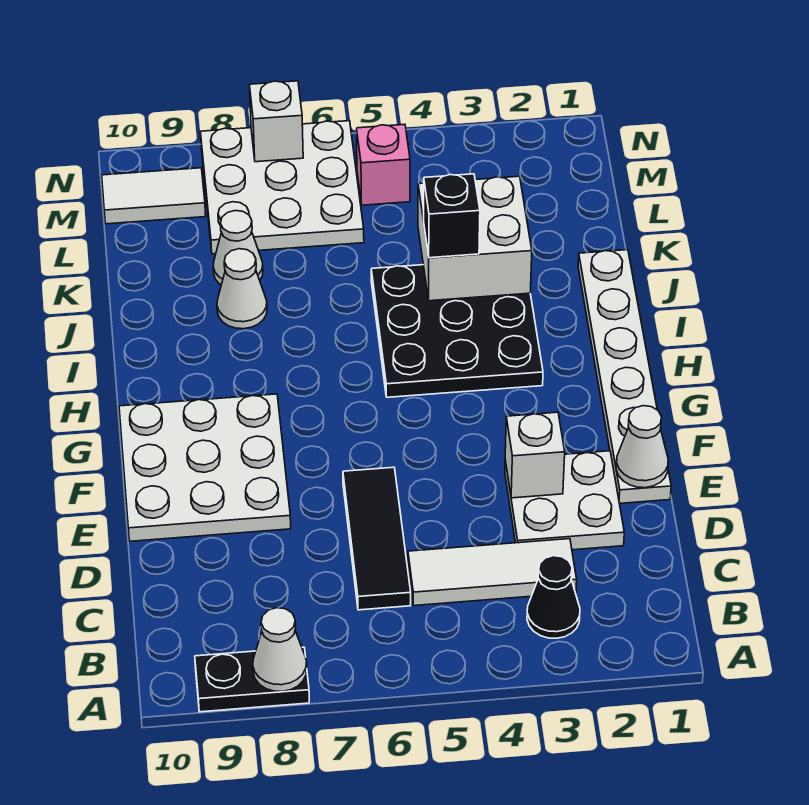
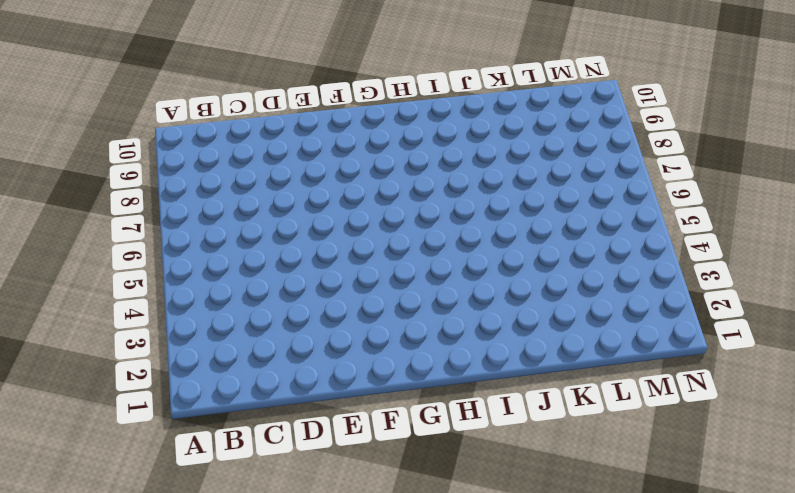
none -> black 1x2 plate [195,647,309,712]
none -> black 1x1 cone [527,556,580,638]
none -> white 1x3 tile [408,539,577,606]

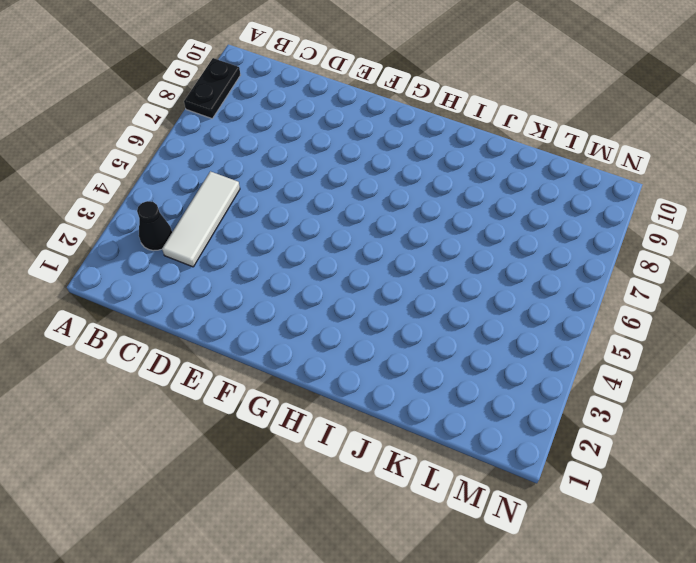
none -> black 1x3 tile [343,467,411,610]
none -> white 2x2 plate [505,451,624,550]
none -> white 1x6 plate [578,250,671,504]

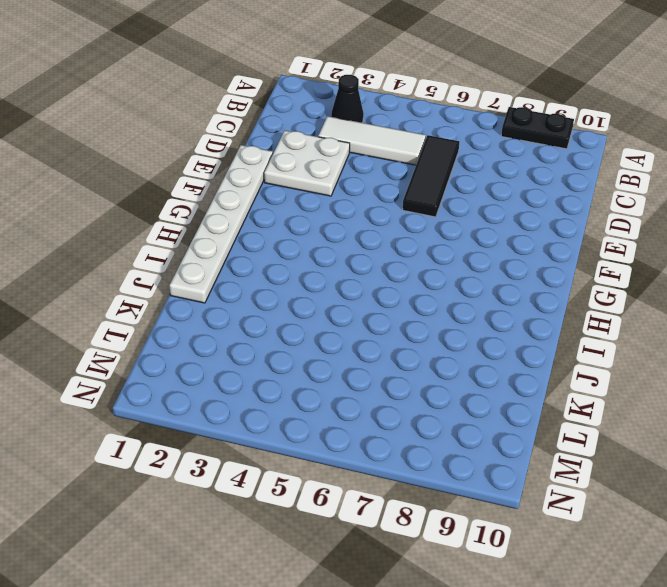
none -> white 3x3 plate [119,394,291,541]
none -> black 3x3 plate [371,265,543,397]
none -> white 1x1 cone [217,249,267,329]

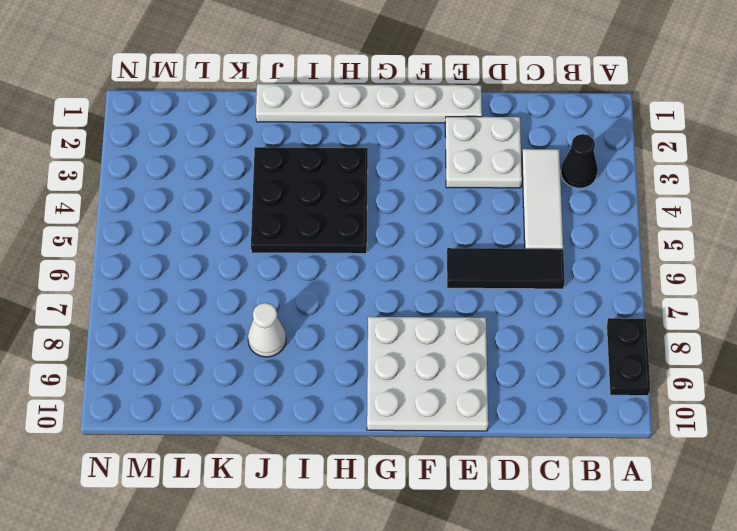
none -> white 1x1 cone [213,211,263,285]
none -> white 3x3 plate [201,121,364,254]
none -> pink 1x1 brick [357,124,410,205]

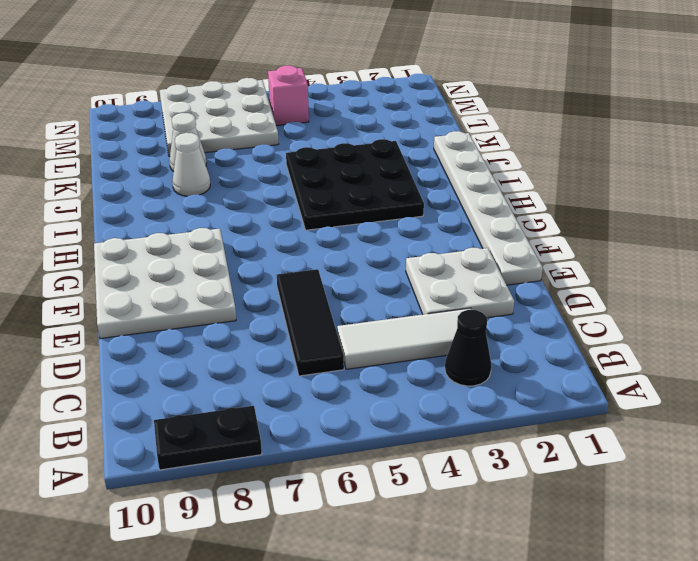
none -> white 1x2 tile [102,168,206,224]
none -> white 1x1 cone [253,608,307,691]
none -> white 1x1 cone [616,406,668,488]

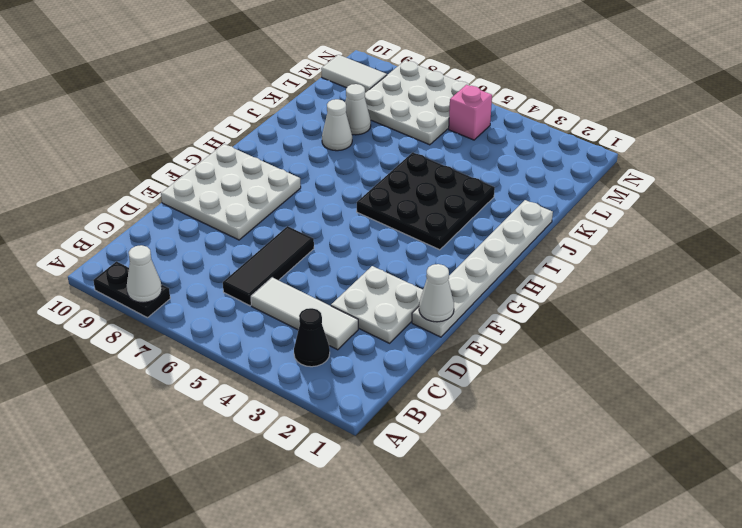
none -> white 1x1 brick [505,412,565,498]
none -> white 2x2 brick [418,176,532,301]
none -> white 1x1 brick [250,81,303,162]

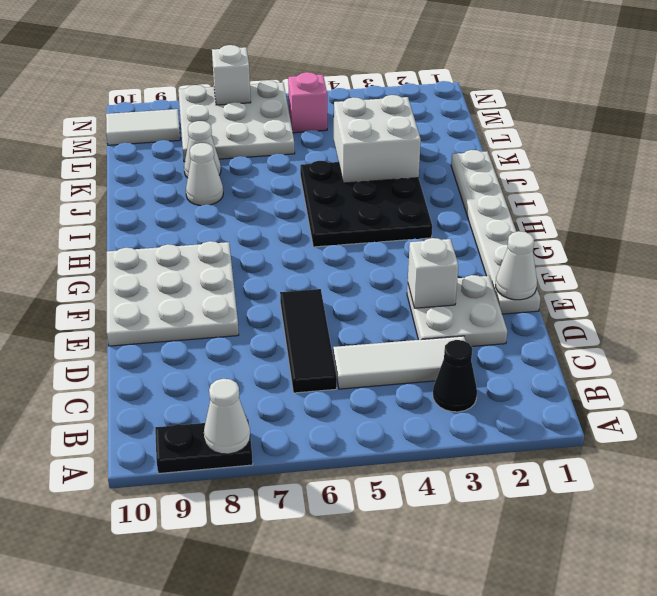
none -> black 1x1 brick [424,174,480,258]

